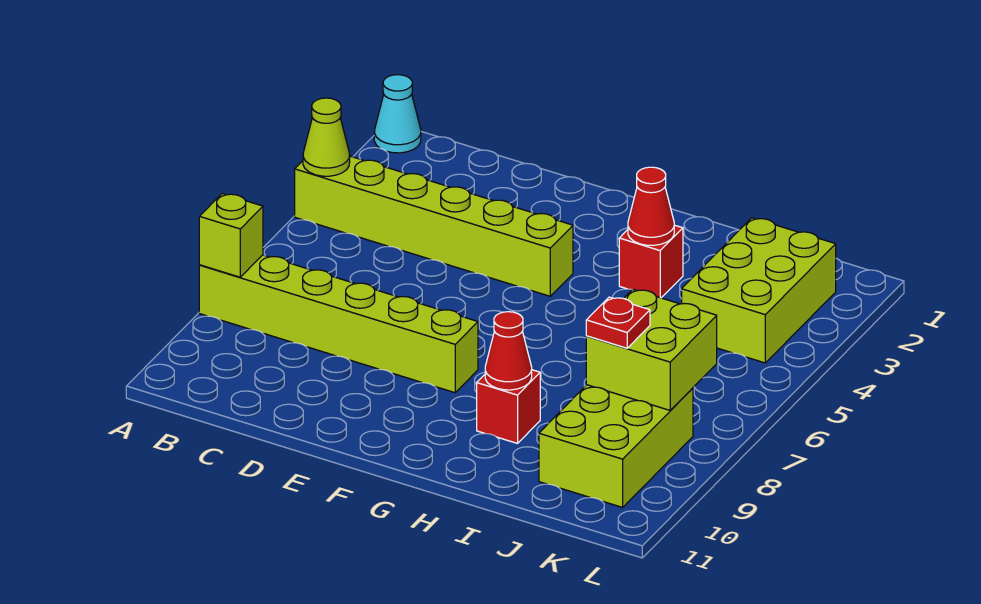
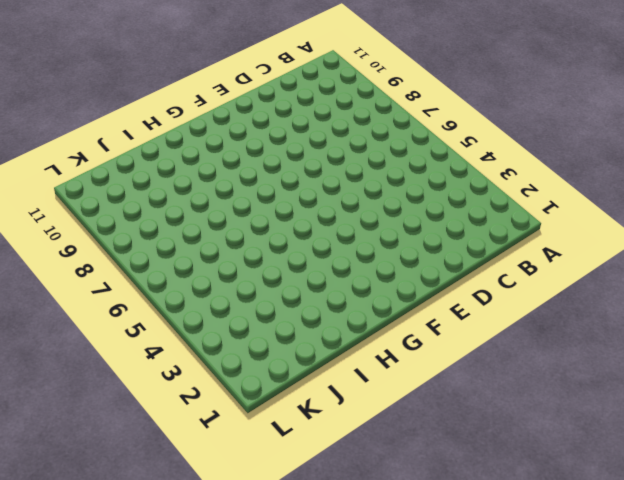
none -> cyan 1x1 cone [374,75,421,153]
none -> lime 1x6 brick [295,156,573,296]
none -> lime 1x6 brick [199,255,478,393]

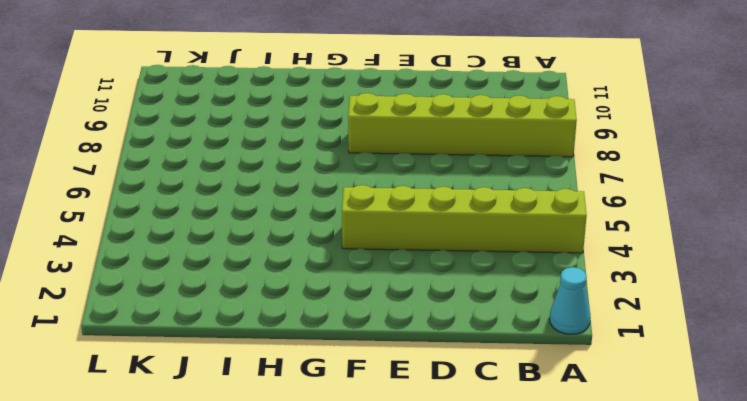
none -> red 1x1 brick [619,225,683,298]
none -> red 1x1 brick [477,370,540,443]
none -> lime 2x3 brick [682,218,836,363]

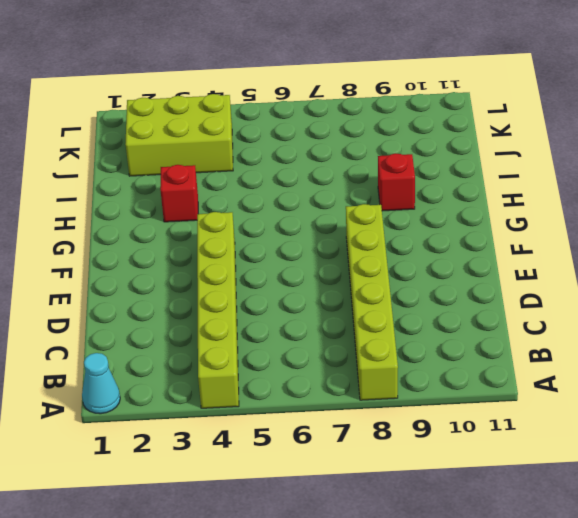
none -> lime 2x3 brick [539,385,693,507]
none -> lime 1x1 cone [303,98,350,176]
none -> lime 1x1 brick [199,194,263,277]

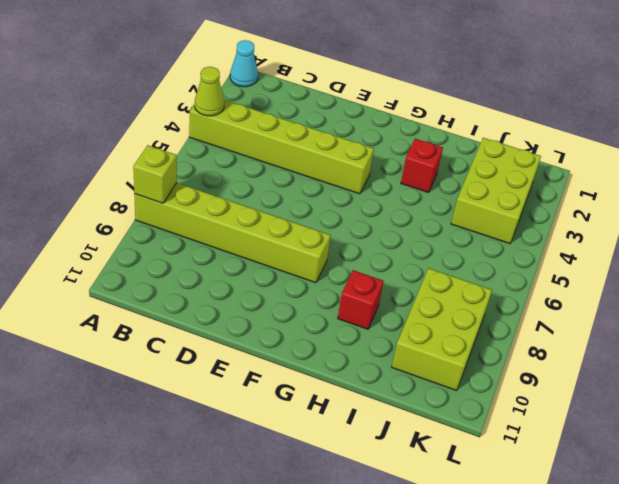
none -> red 1x1 cone [628,167,674,245]
none -> red 1x1 cone [485,312,532,390]
none -> lime 2x2 brick [586,289,717,410]

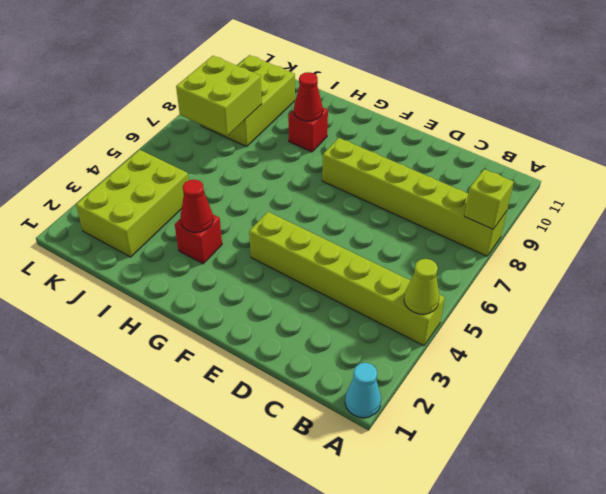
none -> red 1x1 plate [586,297,650,348]

